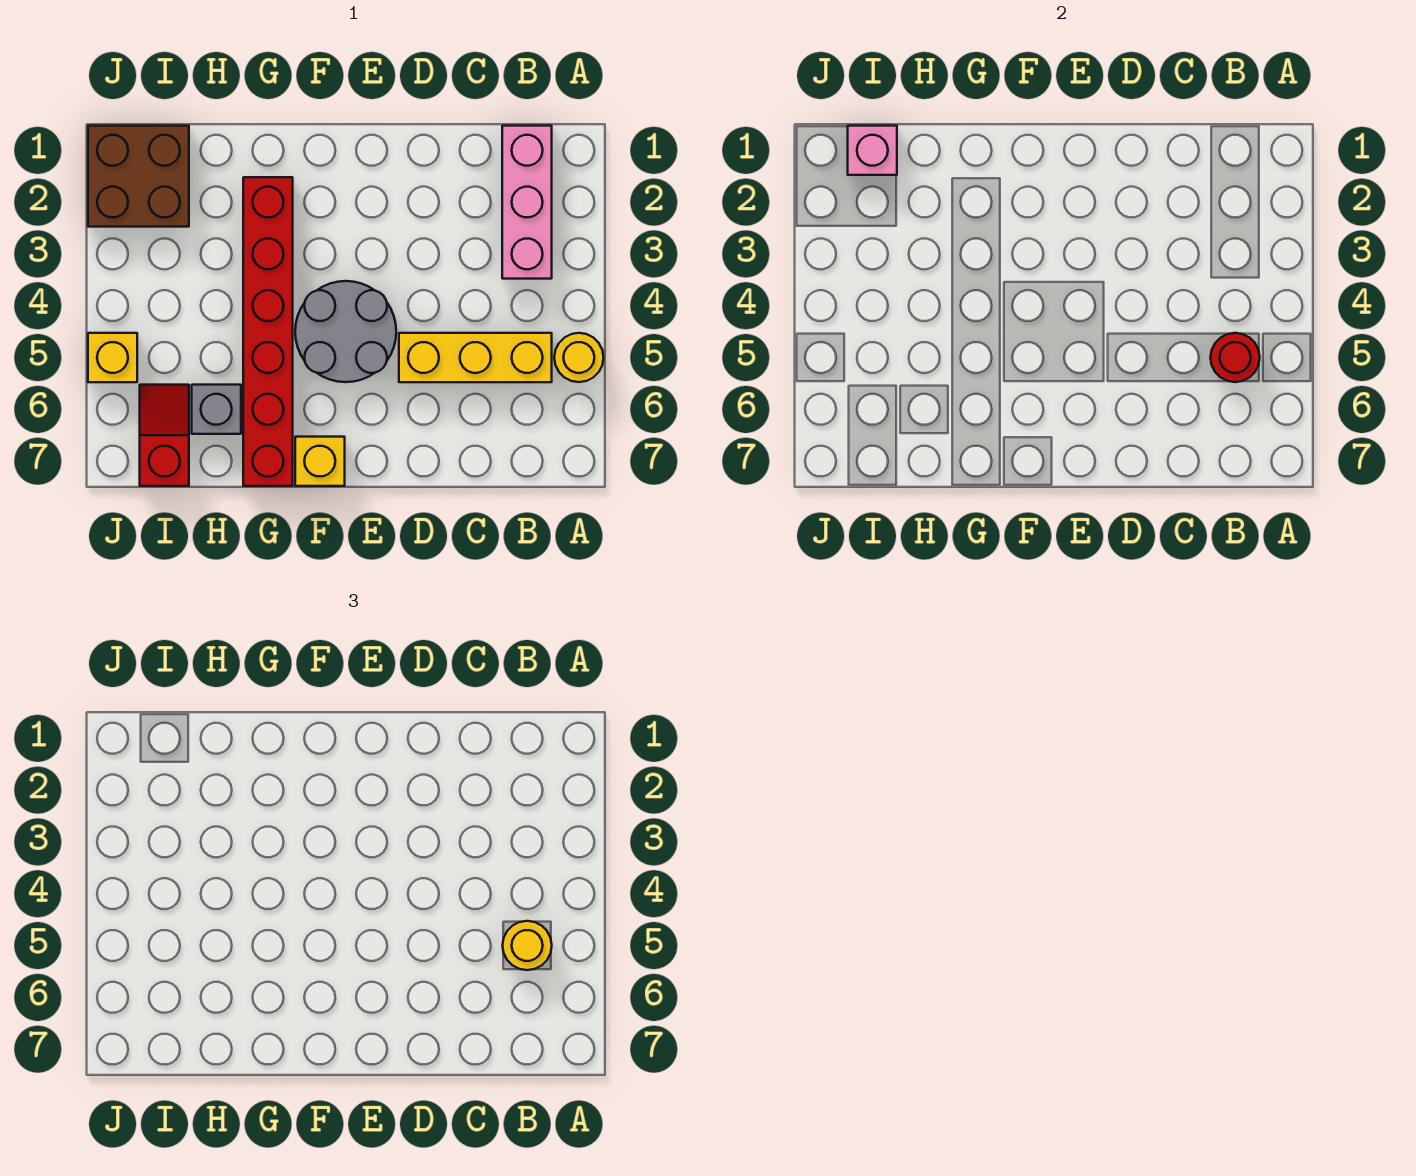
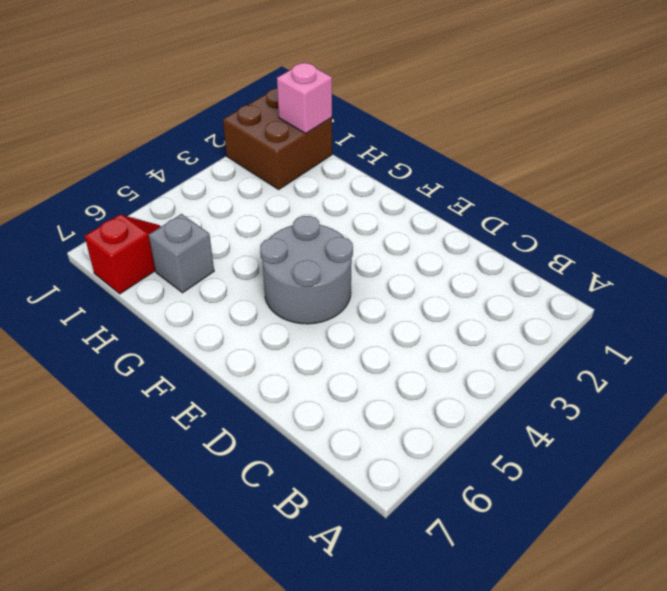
none -> yellow 1x1 round brick [554,333,604,382]
none -> pink 1x3 brick [502,126,552,279]
none -> yellow 1x3 brick [399,333,552,382]

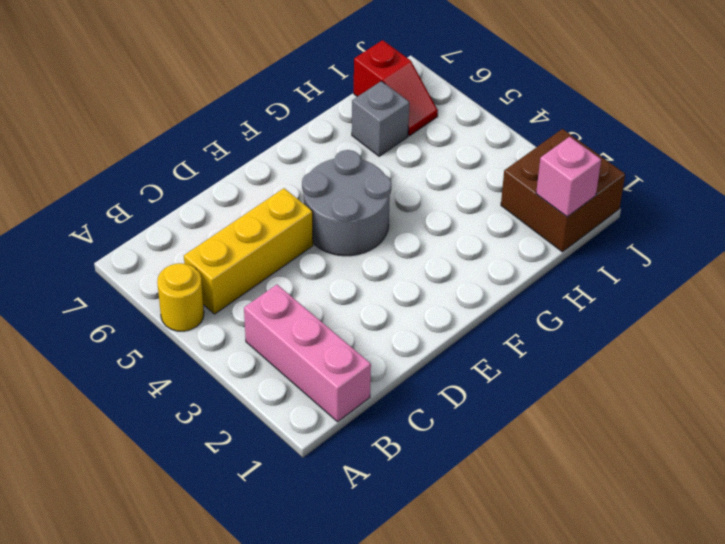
none -> yellow 1x1 brick [295,437,345,486]
none -> red 1x6 brick [243,177,293,486]
none -> yellow 1x1 brick [88,333,137,382]

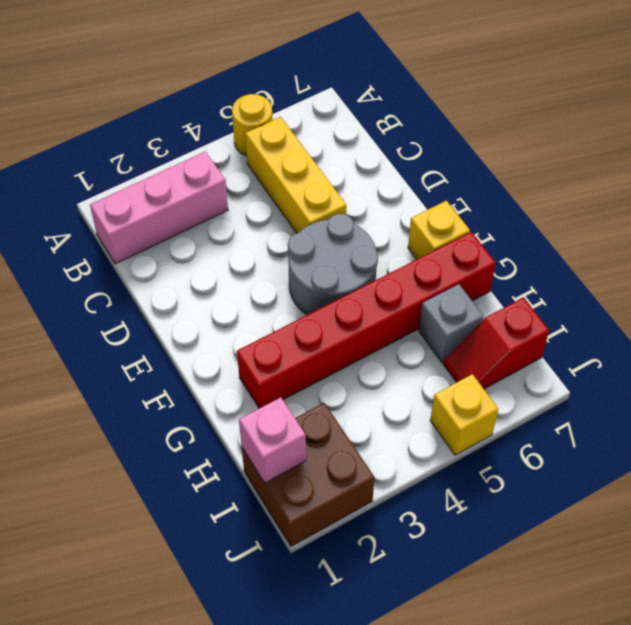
none -> red 1x1 round brick [1211,333,1260,382]
none -> yellow 1x1 round brick [503,921,552,970]

